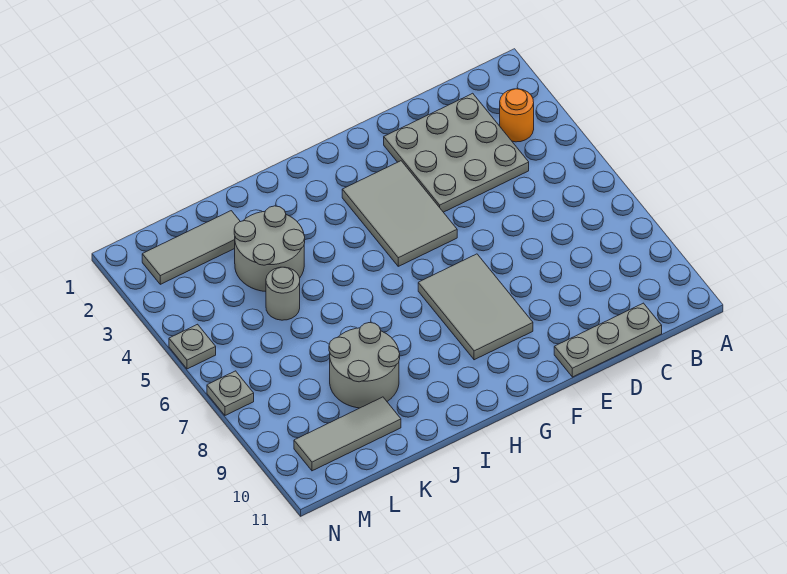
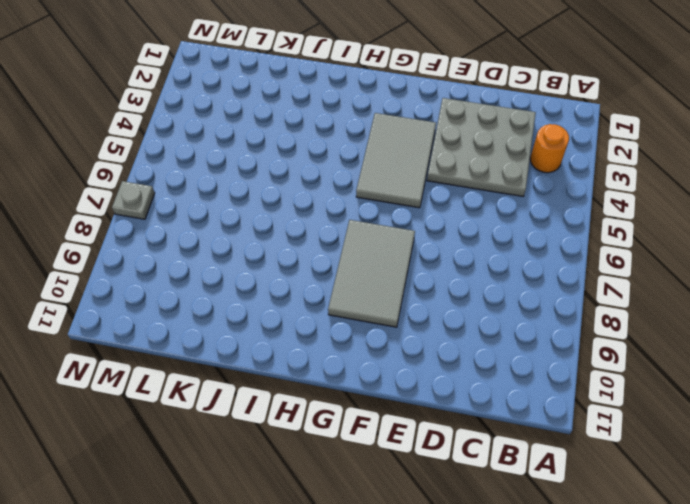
none -> grey 1x3 plate [554,303,662,377]
none -> grey 2x2 round brick [234,206,305,292]
none -> grey 2x2 round brick [329,323,400,408]

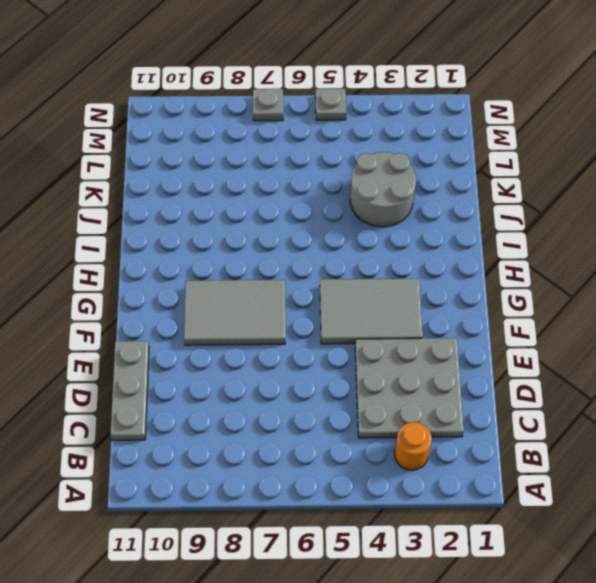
none -> grey 2x2 round brick [329,323,400,408]
none -> grey 1x3 tile [142,211,240,284]
none -> grey 1x1 round brick [266,267,300,320]

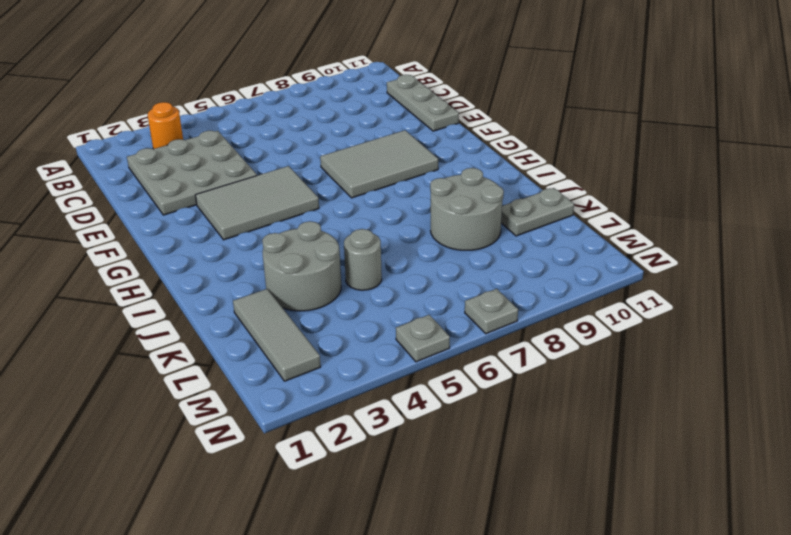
grey 1x2 plate [501,188,574,236] -> grey 1x3 tile [294,397,401,471]

